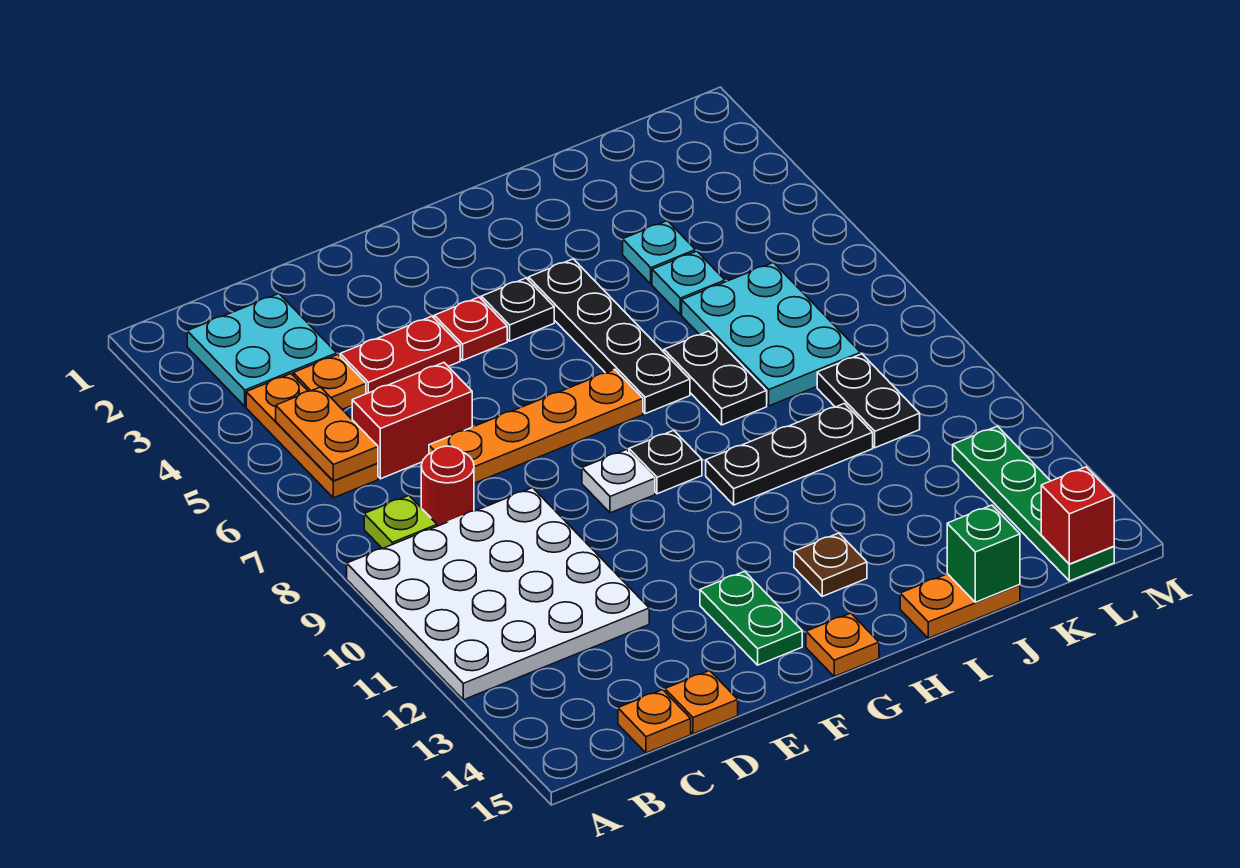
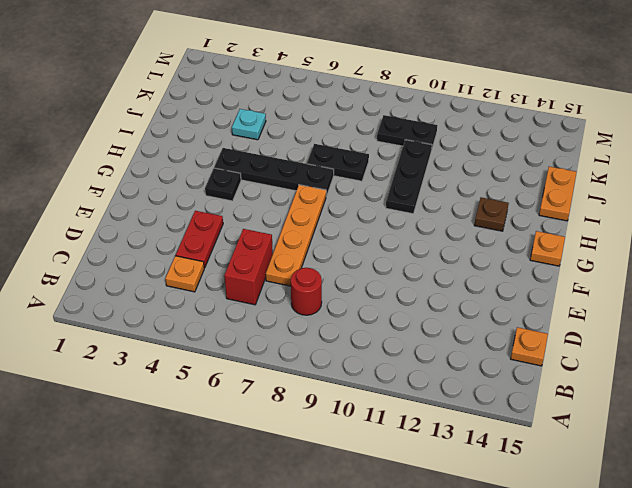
none -> white 4x4 plate [347,488,649,700]
none -> cyan 2x2 plate [187,294,337,406]
none -> orange 1x3 plate [246,374,378,498]
none -> lime 1x1 plate [364,496,437,549]

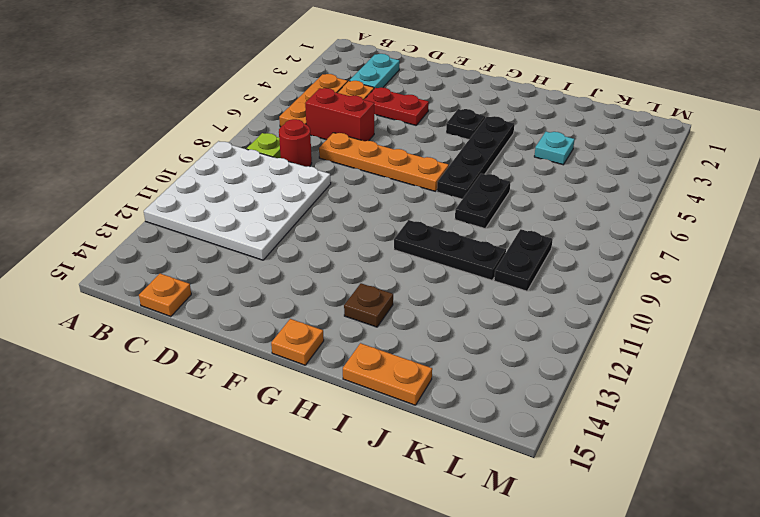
cyan 1x2 plate [350,54,400,89] -> cyan 2x2 plate [187,294,337,406]
none -> orange 1x1 plate [665,671,738,734]
none -> red 1x1 plate [434,297,507,360]
none -> white 1x1 plate [582,449,655,513]
none -> green 1x2 plate [700,571,802,665]

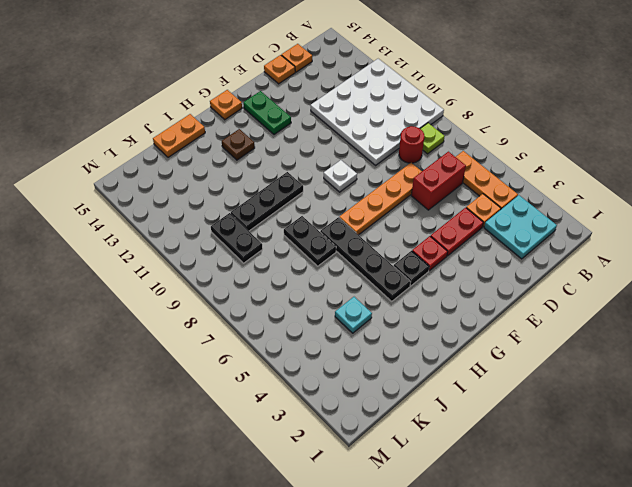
none -> black 1x1 plate [629,430,702,494]
none -> cyan 1x1 plate [652,251,725,314]
none -> cyan 2x3 plate [682,263,861,406]
none -> green 1x4 plate [953,426,1114,581]

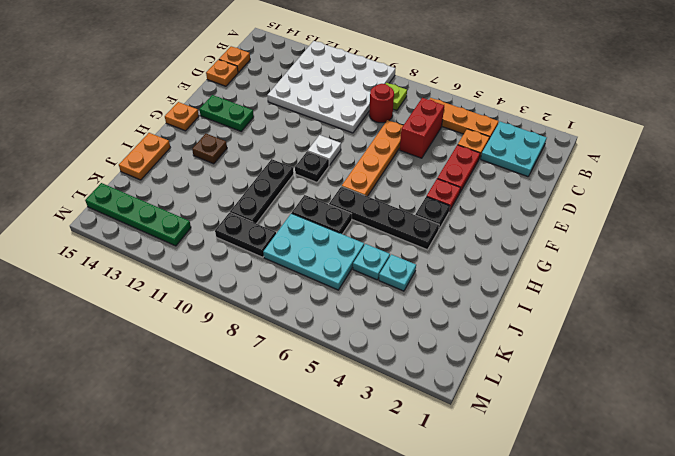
none -> orange 1x2 plate [276,387,378,481]
none -> green 1x1 brick [947,505,1020,602]
none -> red 1x1 brick [1041,467,1114,564]

